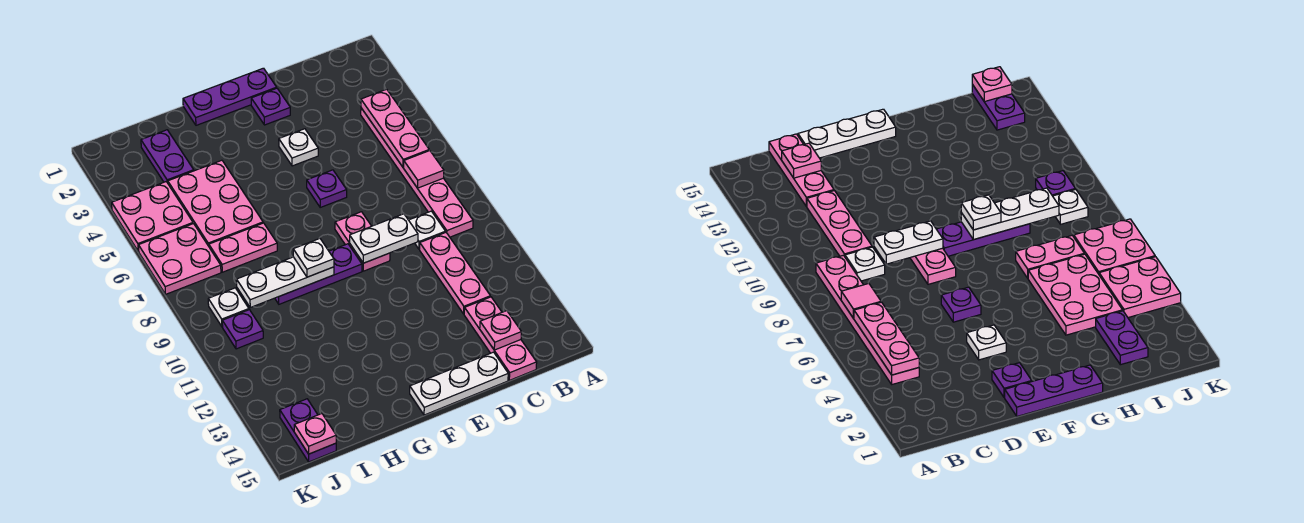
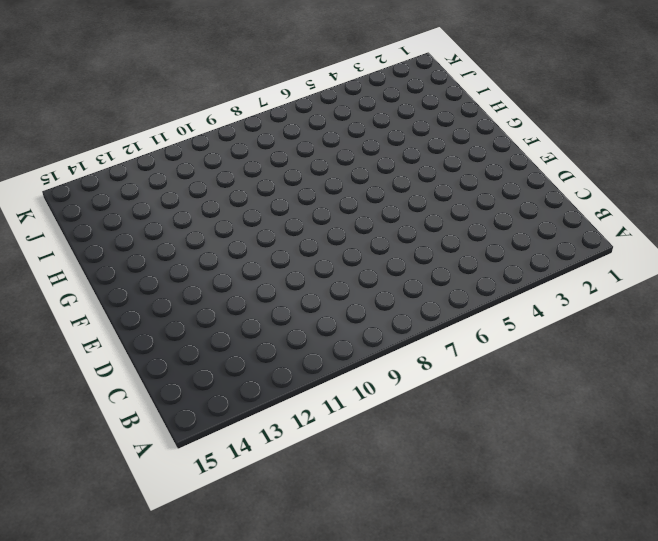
none -> pink 1x6 plate [361,108,473,237]
none -> white 1x1 plate [409,211,446,249]
none -> pink 1x3 plate [420,232,490,314]

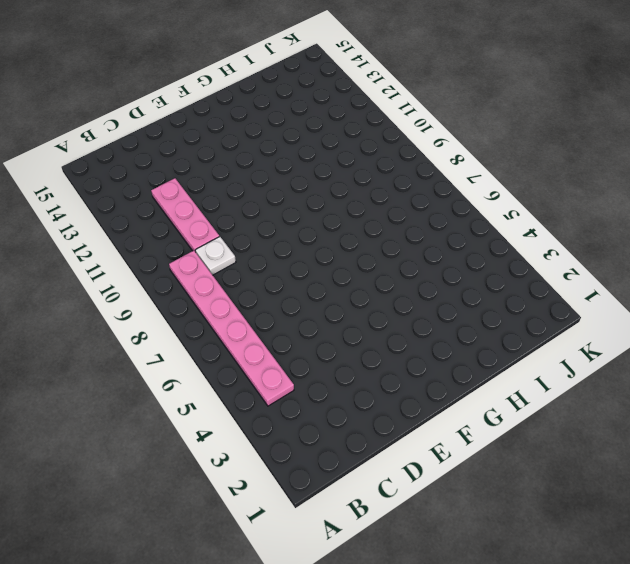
none -> pink 1x3 plate [464,297,537,380]
none -> white 1x3 plate [410,352,508,415]
none -> purple 1x3 plate [183,68,277,125]

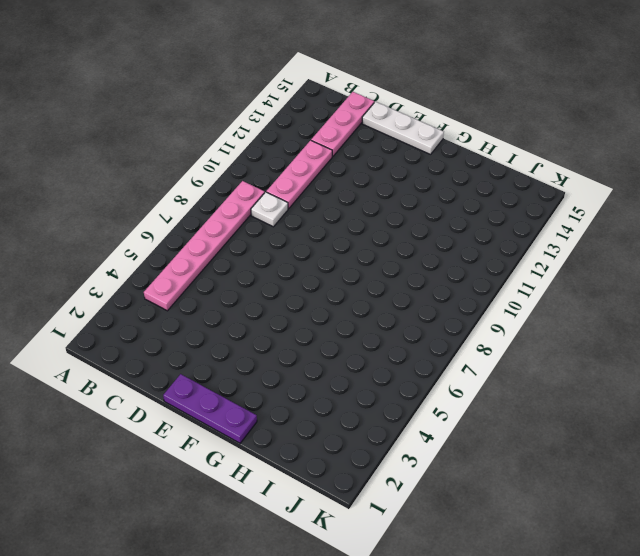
none -> purple 1x1 plate [251,88,290,125]
none -> white 1x1 plate [279,129,318,166]
none -> purple 1x1 plate [307,170,347,207]

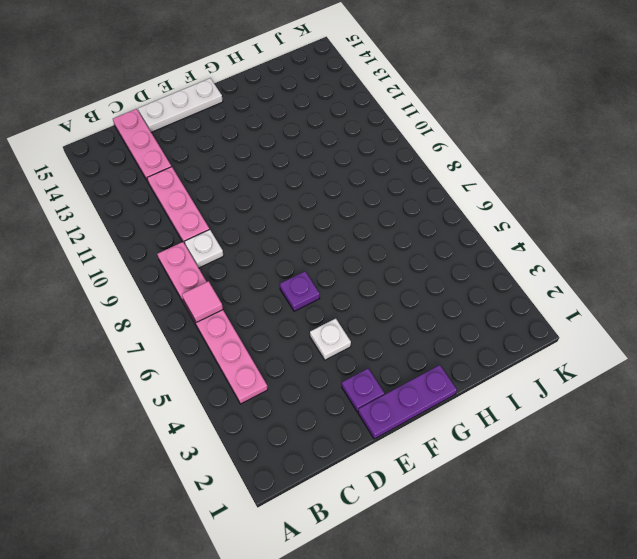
none -> pink 1x2 plate [335,212,390,271]
none -> purple 1x3 plate [275,244,362,304]
none -> pink 2x3 plate [168,160,263,246]

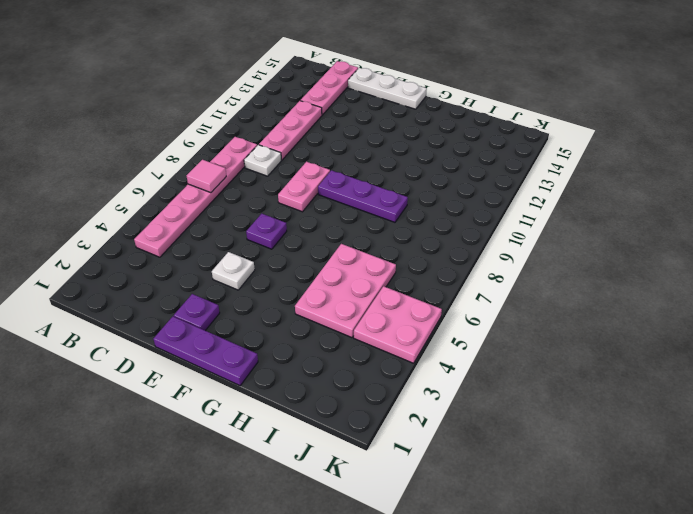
none -> pink 1x2 plate [209,223,277,272]
none -> purple 1x2 plate [141,130,194,183]
none -> pink 2x2 plate [139,224,221,294]

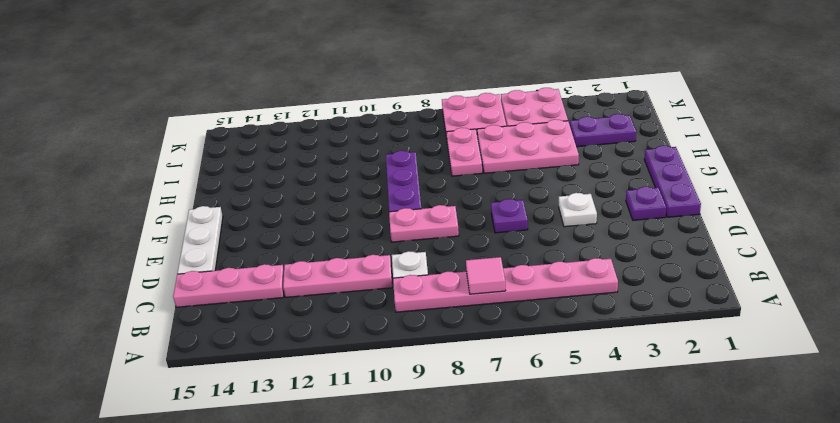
none -> white 1x1 plate [208,288,249,327]
none -> purple 1x1 plate [222,310,263,349]
none -> purple 1x2 plate [280,399,336,462]

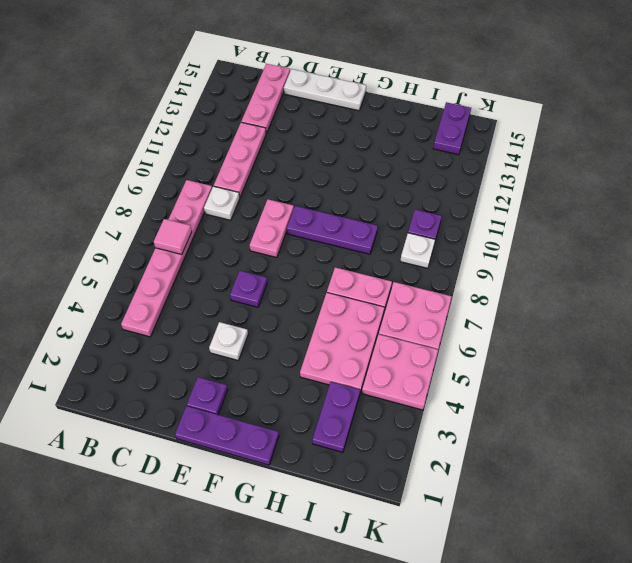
none -> pink 1x3 plate [361,89,429,167]
none -> pink 1x1 plate [480,311,521,350]
none -> white 1x2 plate [350,214,418,263]

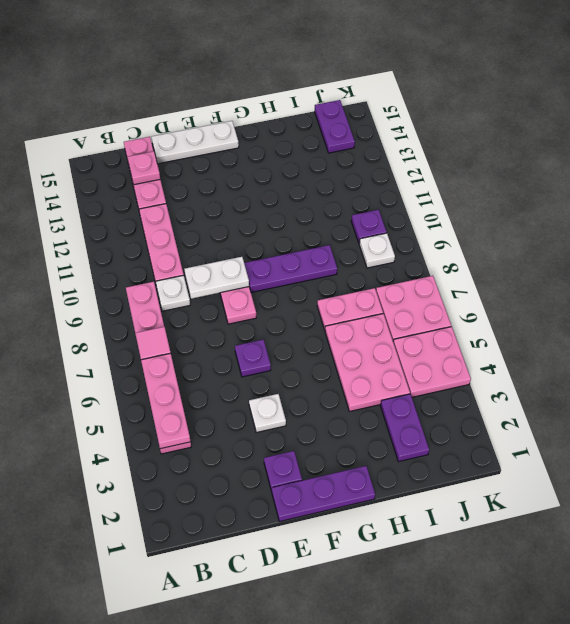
none -> white 1x3 plate [237,257,334,308]
none -> pink 1x1 plate [294,414,336,454]
none -> white 1x1 plate [293,239,334,277]

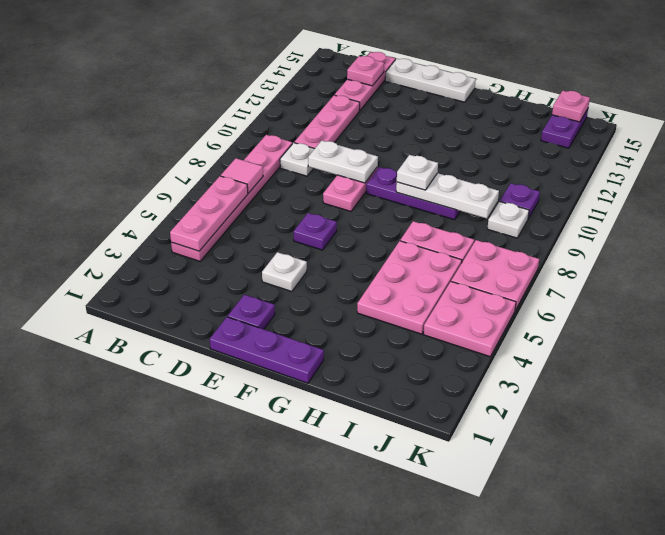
none -> purple 1x2 plate [141,130,194,183]

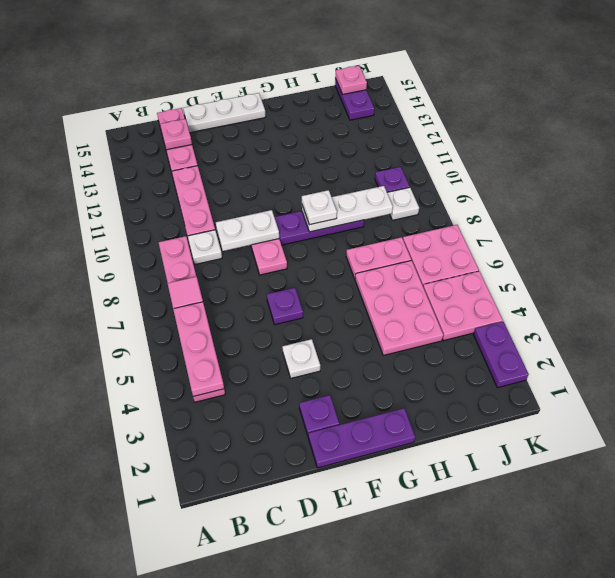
purple 1x2 plate [473,322,529,388] -> purple 1x2 plate moved to [141,130,194,183]

